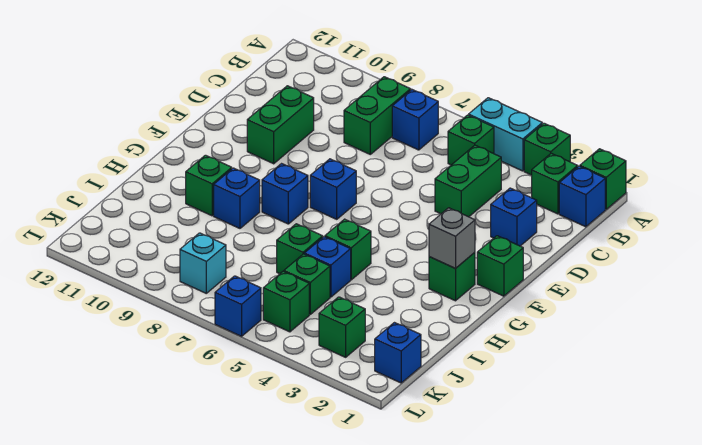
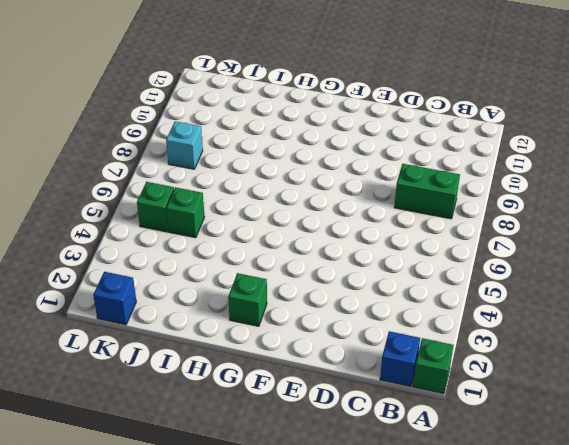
none -> green 1x1 brick [524,123,570,175]
none -> cyan 1x2 brick [469,98,542,171]
none -> green 1x1 brick [532,153,578,214]

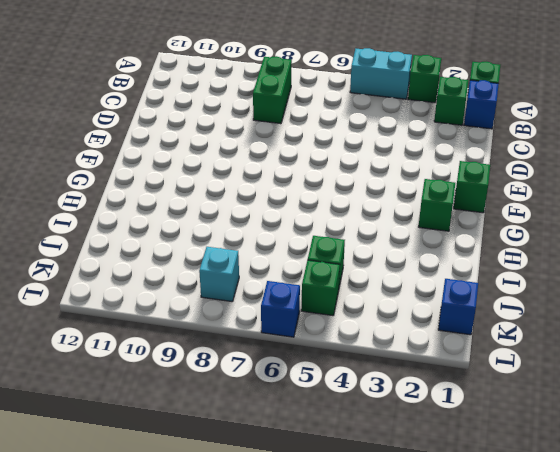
none -> green 1x1 brick [448,115,494,165]
none -> blue 1x1 brick [392,90,438,150]
none -> green 1x2 brick [435,145,501,217]

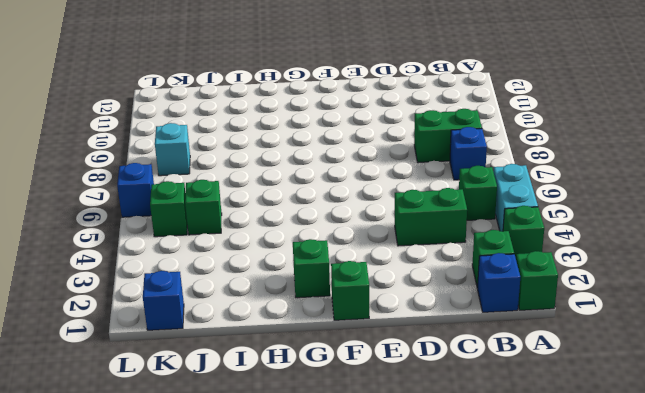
none -> blue 1x1 brick [491,188,537,246]
none -> green 1x2 brick [247,86,314,164]
none -> blue 1x1 brick [310,159,356,219]

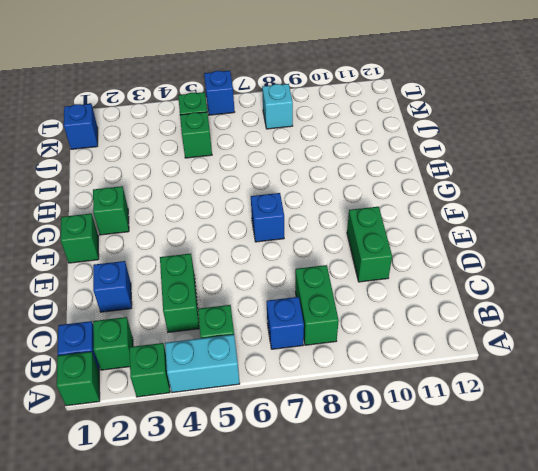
none -> blue 1x1 brick [262,164,308,224]
none -> green 1x1 brick [325,219,371,280]
none -> blue 1x1 brick [214,168,260,228]

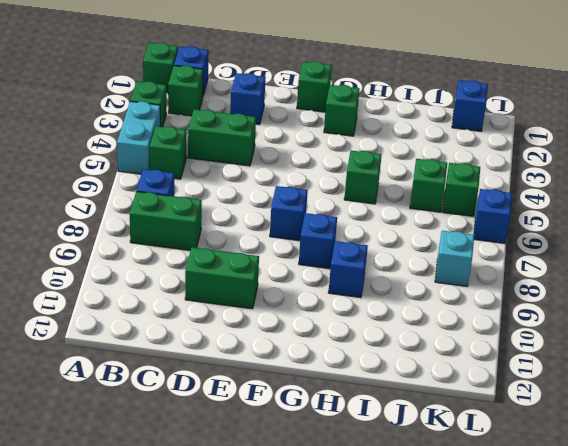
none -> green 1x1 brick [186,155,232,216]
none -> blue 1x1 brick [304,237,351,297]
none -> green 1x1 brick [277,224,323,274]

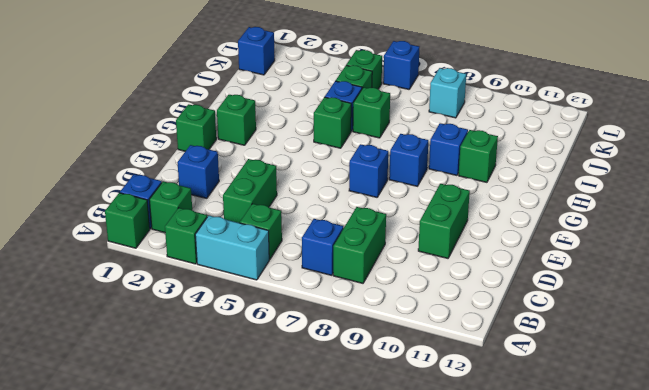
none -> green 1x1 brick [319,297,365,357]
none -> grey 1x1 brick [429,208,475,268]

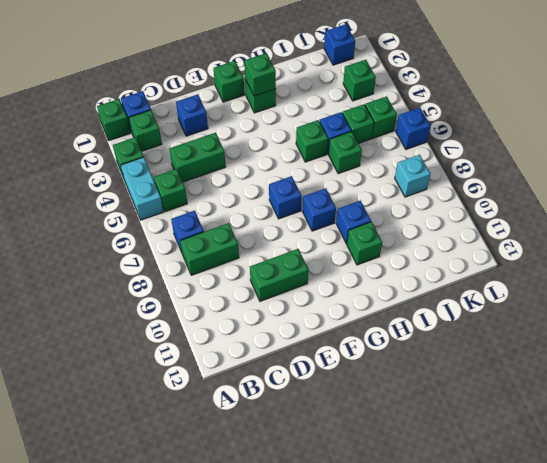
green 1x1 brick [245,53,276,96] -> grey 1x1 brick [429,208,475,268]

